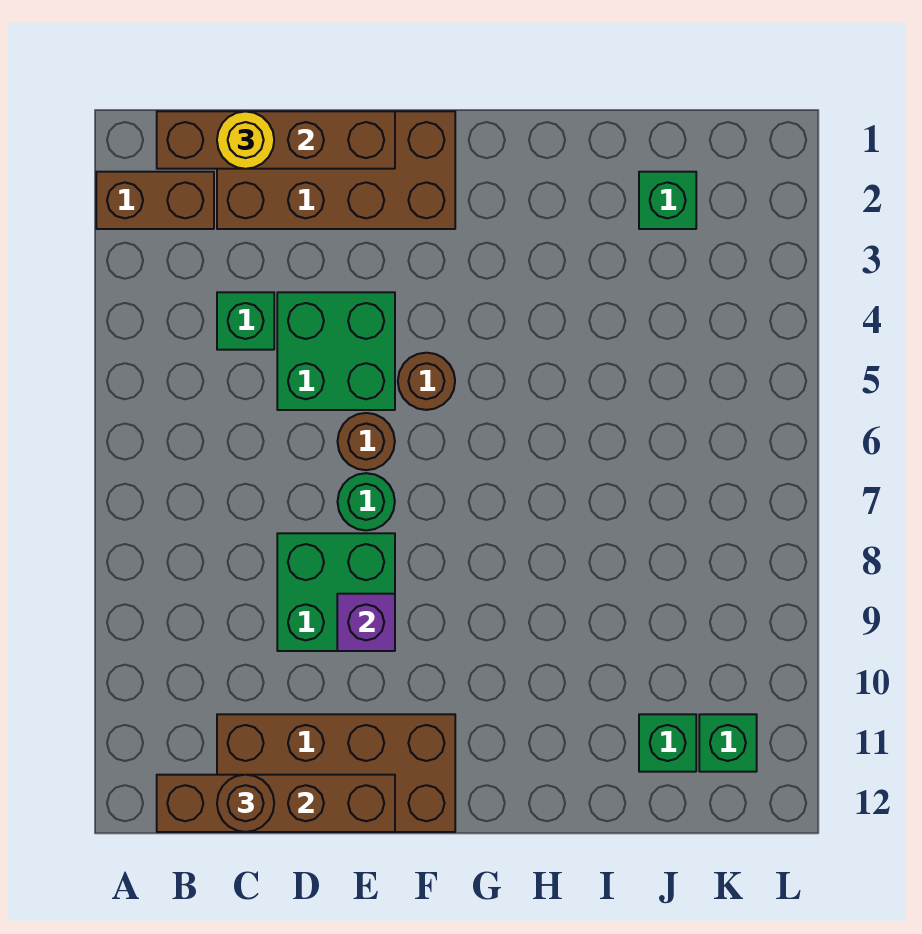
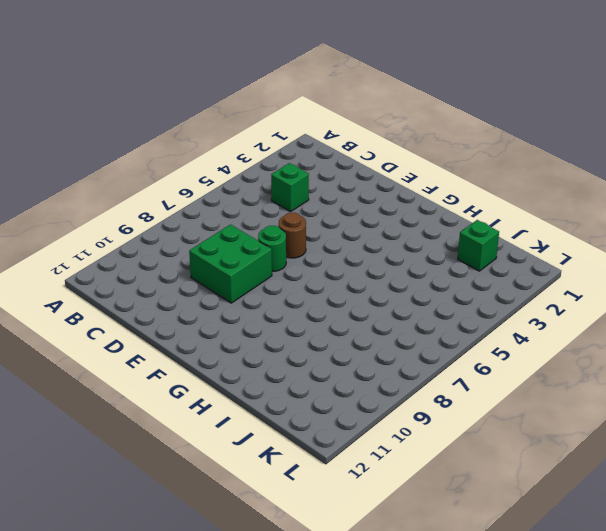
none -> brown 1x2 brick [96,172,214,229]
none -> brown 2x4 brick [217,111,455,229]
none -> brown 2x4 brick [217,714,455,832]

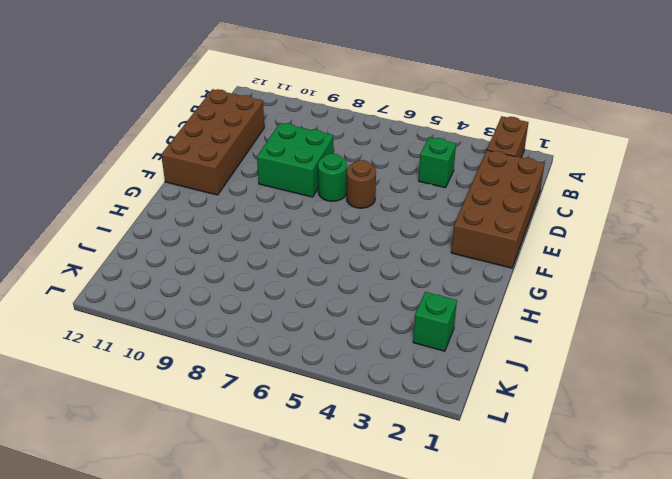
none -> green 2x2 brick [277,292,395,410]
none -> brown 1x1 round brick [398,353,455,410]
none -> green 1x1 brick [639,714,696,772]

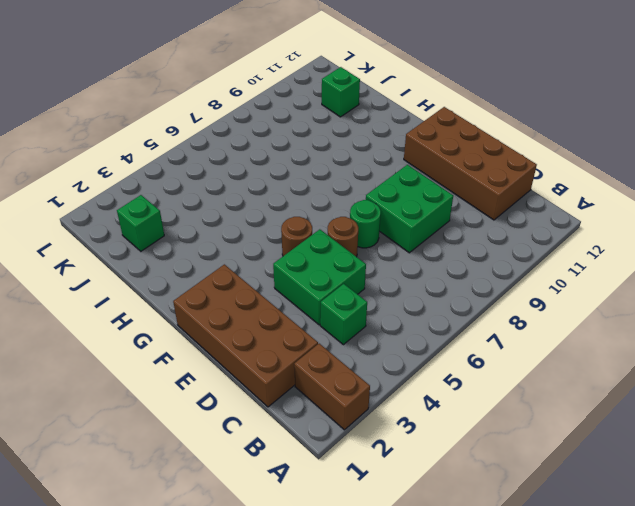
none -> green 1x1 brick [699,714,757,772]
none -> brown 1x4 brick [157,111,395,169]
none -> brown 1x4 brick [157,775,395,832]

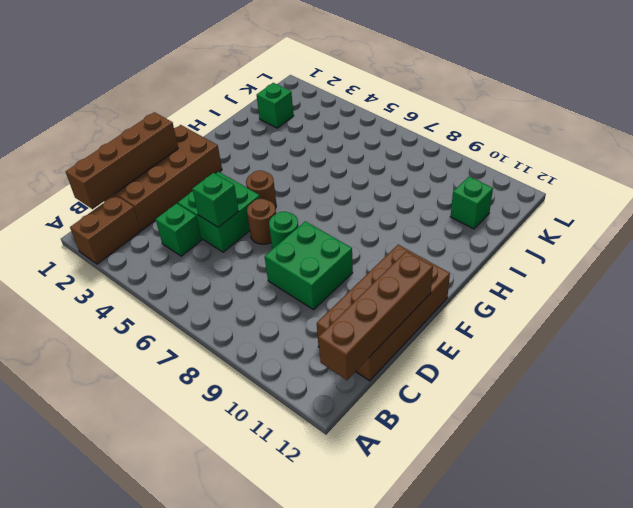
green 1x1 brick [193,173,239,227] -> green 1x1 brick moved to [699,714,757,772]
none -> purple 1x1 brick [337,594,395,651]
none -> yellow 1x1 round brick [217,111,274,169]
none -> brown 1x1 round brick [217,775,274,832]

